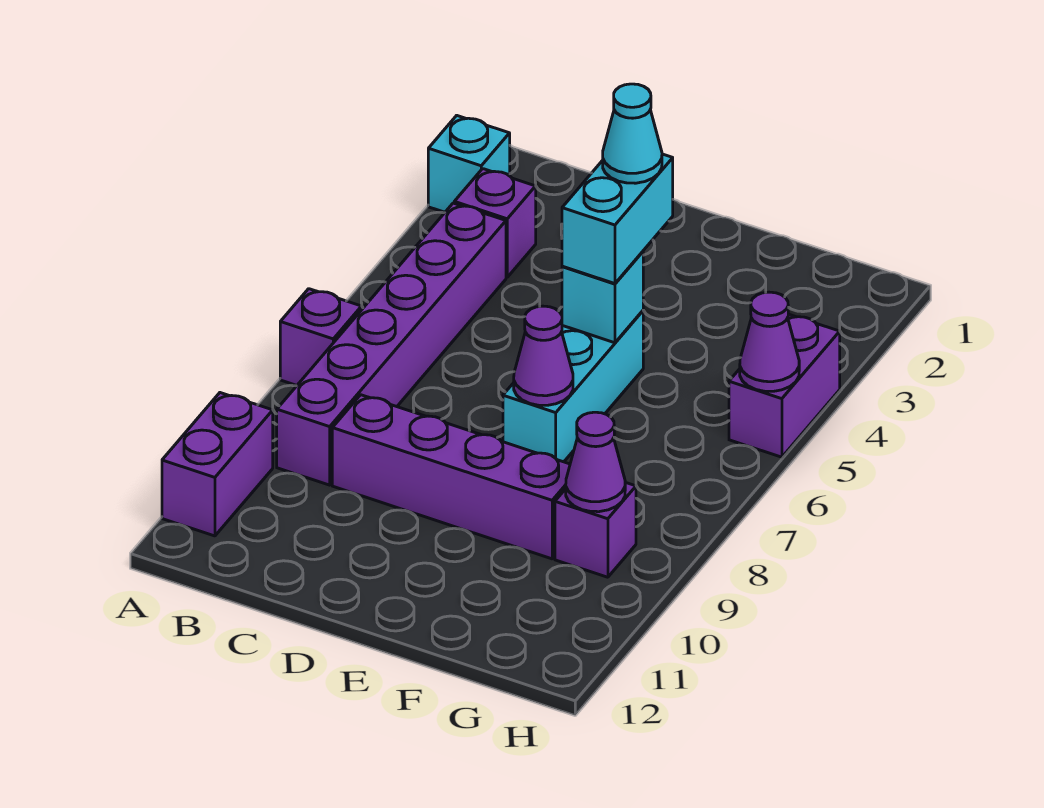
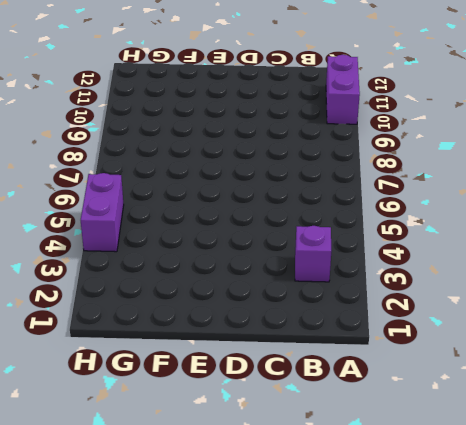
none -> cyan 1x1 brick [428,115,510,212]
none -> purple 1x1 brick [280,289,362,385]
none -> purple 1x6 brick [277,203,506,485]

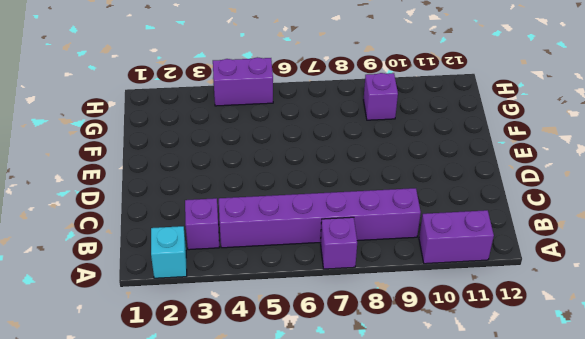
none -> purple 1x4 brick [332,395,570,559]
none -> cyan 1x3 brick [503,311,643,462]
none -> cyan 1x1 brick [562,252,643,343]

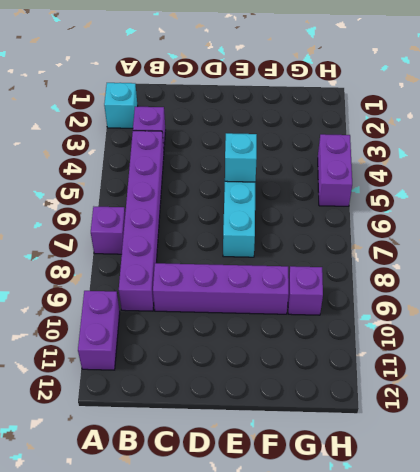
none -> purple 1x1 cone [514,306,573,405]
none -> purple 1x1 cone [566,412,625,512]
none -> purple 1x1 cone [740,292,799,391]

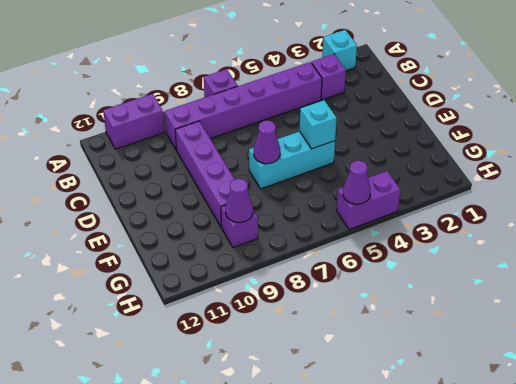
none -> cyan 1x2 brick [562,154,673,284]
none -> cyan 1x1 cone [603,84,662,183]

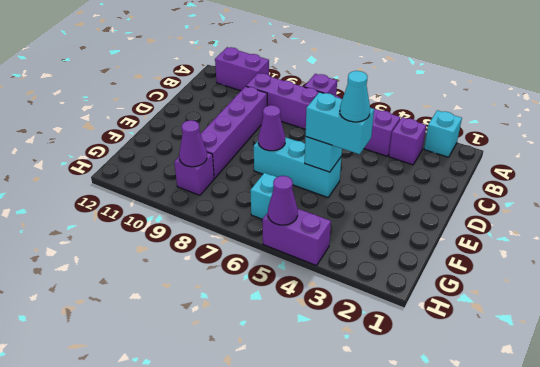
cyan 1x1 brick [250,173,277,219] -> none

